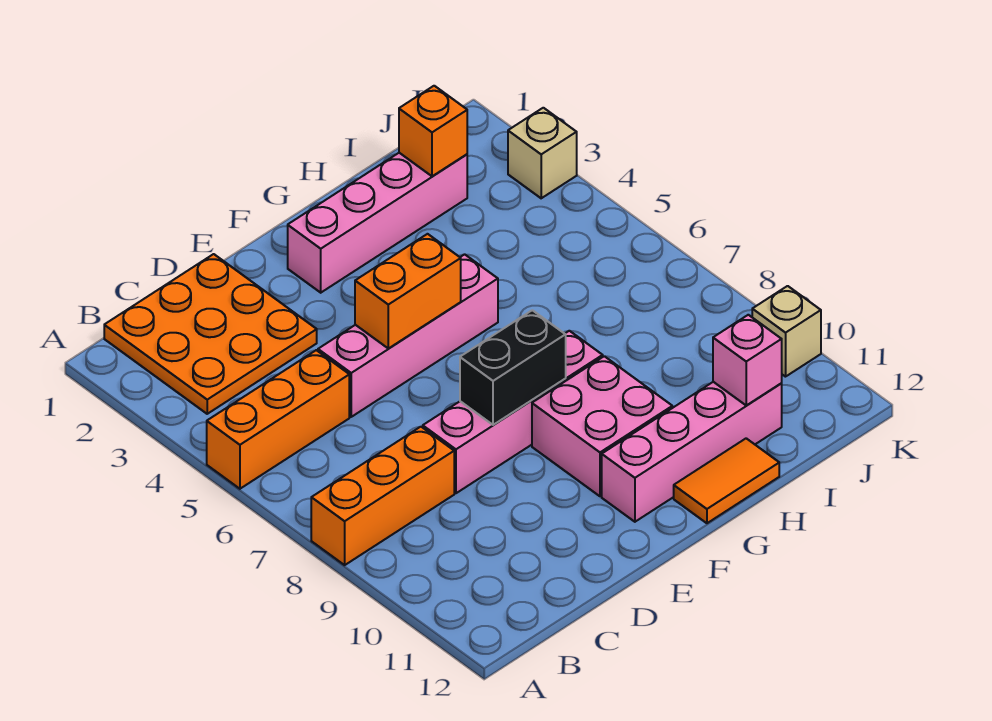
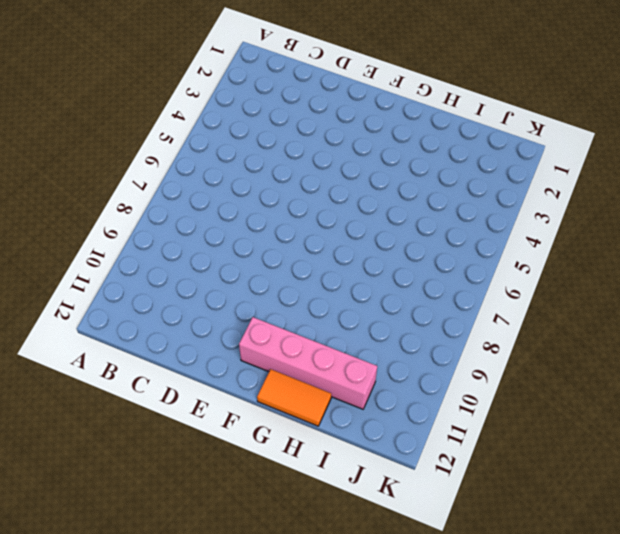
none -> orange 1x3 brick [207,350,349,489]
none -> orange 1x3 brick [311,427,454,565]
none -> orange 3x3 plate [104,254,317,414]

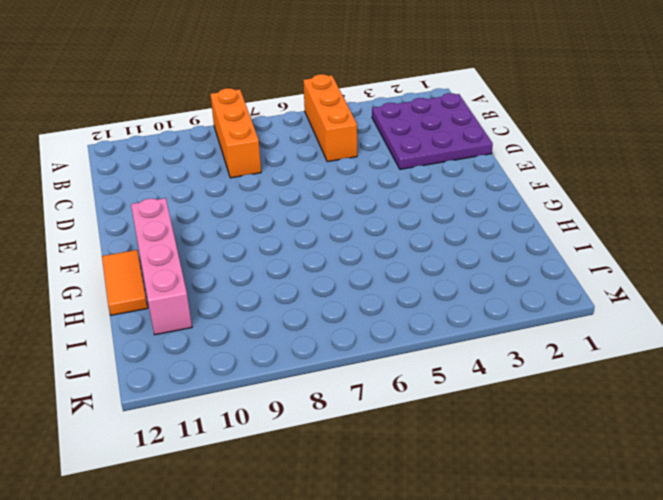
purple 3x3 plate [372,93,493,169] -> orange 3x3 plate [104,254,317,414]
none -> pink 1x4 brick [318,254,498,417]
none -> pink 1x4 brick [423,331,603,493]
none -> pink 1x4 brick [288,153,467,293]

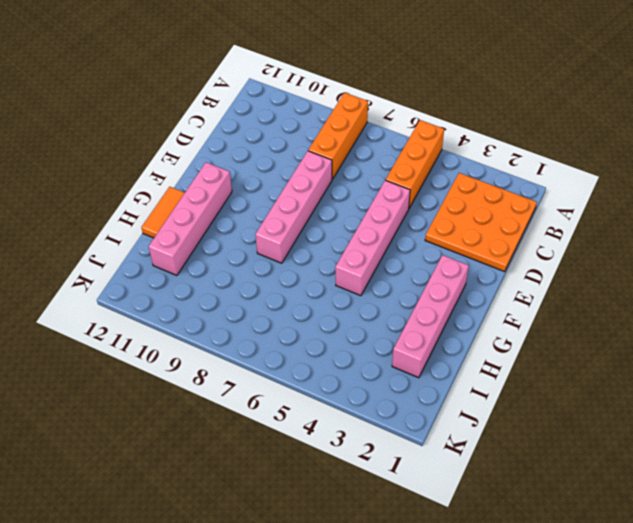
none -> pink 2x2 brick [532,356,672,496]
none -> tan 1x1 brick [508,108,577,198]
none -> tan 1x1 brick [752,286,821,377]

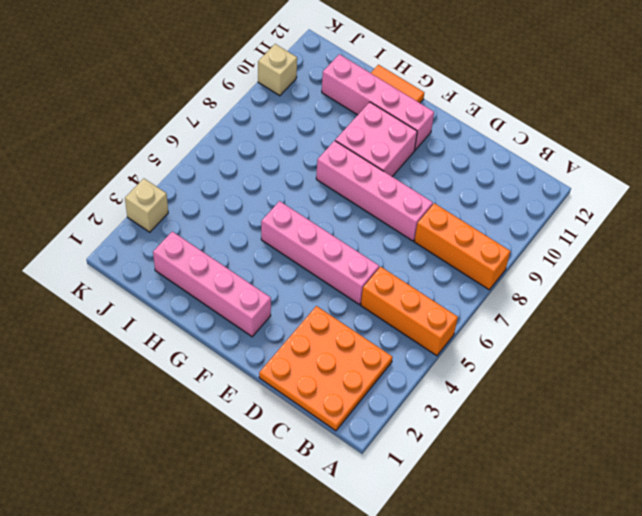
none -> orange 1x2 brick [355,234,461,348]
none -> black 1x2 brick [460,310,566,425]
none -> orange 1x1 brick [399,86,467,176]

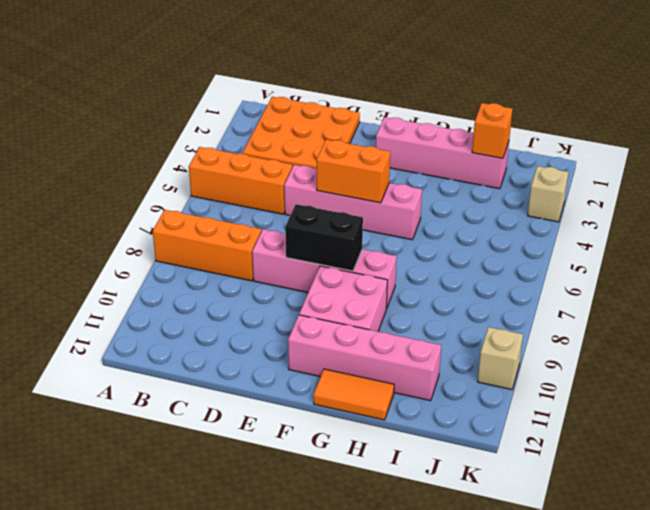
none -> pink 1x1 brick [713,315,782,406]

